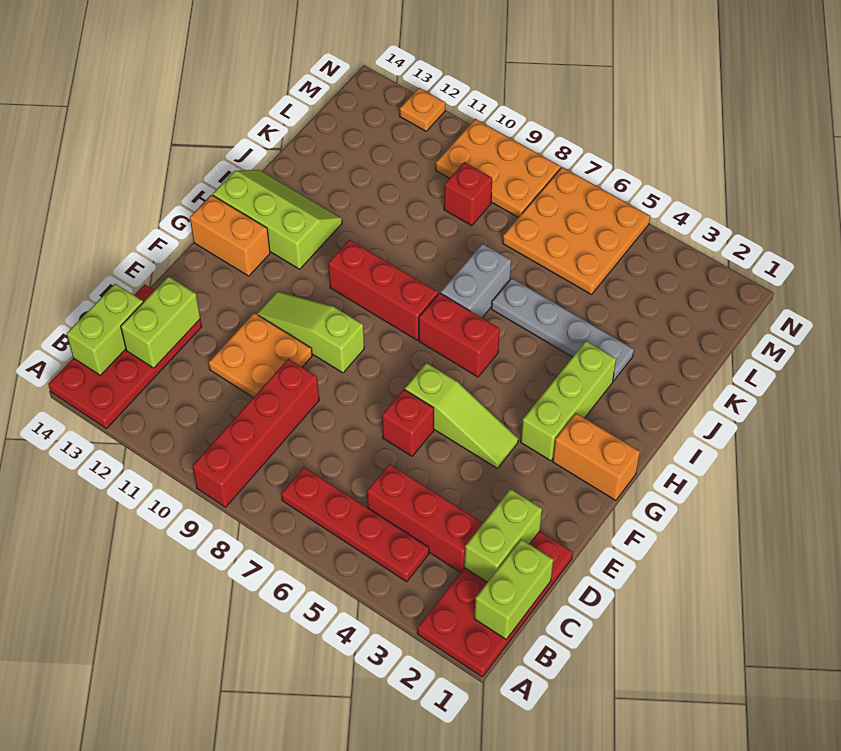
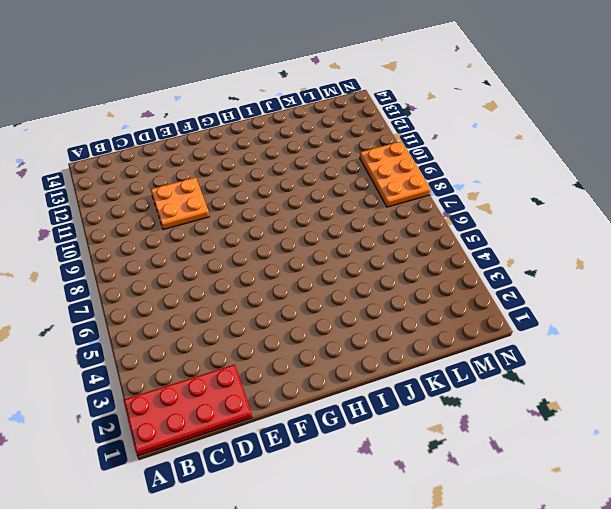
none -> red 1x4 brick [192,359,319,507]
none -> red 2x4 plate [48,284,202,429]
none -> red 1x4 plate [281,467,429,582]

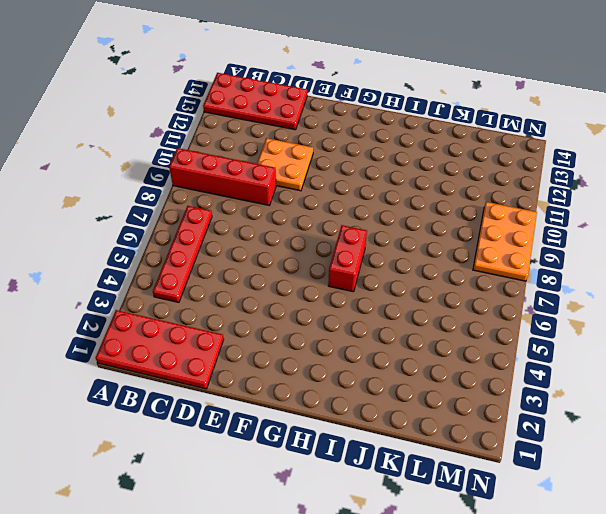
none -> red 1x3 brick [367,464,483,573]
none -> red 1x1 brick [382,390,434,456]
none -> lime 1x3 slope [405,363,518,468]

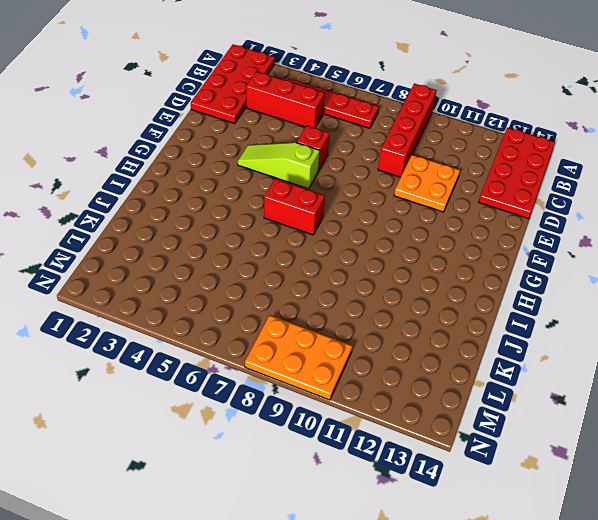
none -> lime 1x3 slope [257,291,364,373]
none -> orange 1x2 brick [553,413,640,500]
none -> lime 1x3 brick [521,341,616,461]

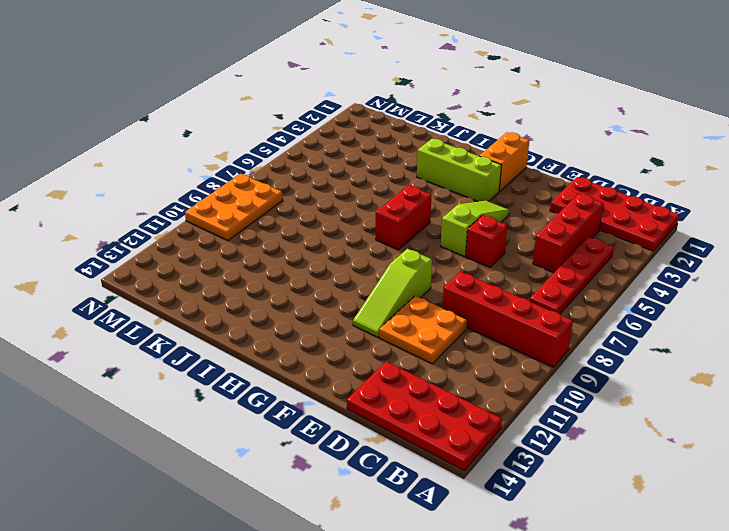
none -> orange 1x2 brick [190,195,270,276]
none -> red 1x3 brick [328,240,438,340]
none -> lime 2x3 slope [213,170,342,269]

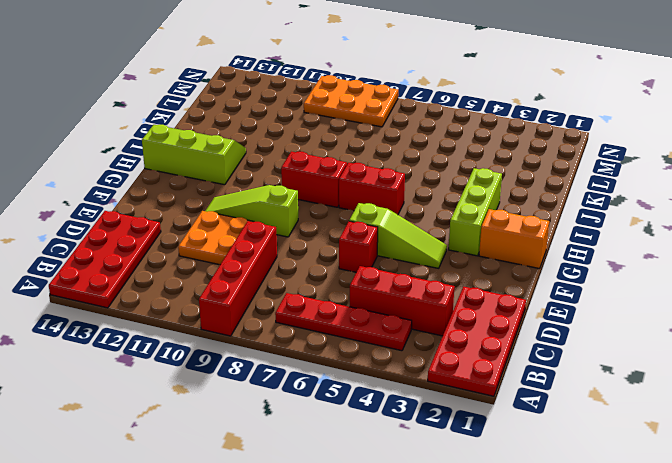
red 1x2 brick [281,152,347,207] -> red 1x3 brick [328,240,438,340]
none -> orange 1x2 brick [190,195,270,276]
none -> grey 1x2 brick [441,244,511,318]
none -> grey 1x4 plate [491,278,634,381]

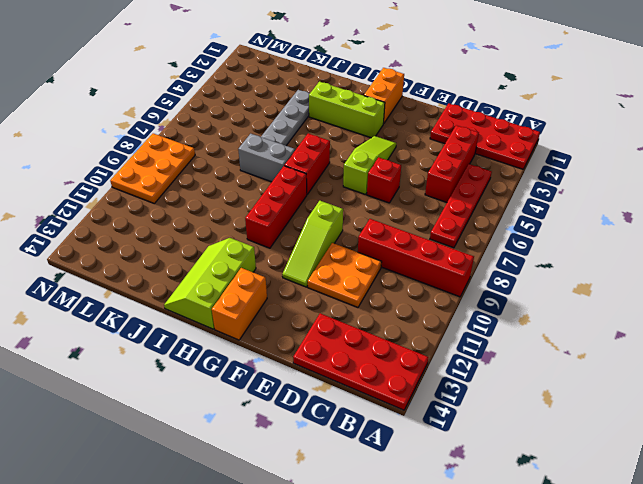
none -> orange 3x3 plate [503,167,650,295]
none -> red 1x1 brick [444,162,492,226]
none -> orange 1x1 plate [400,88,446,131]

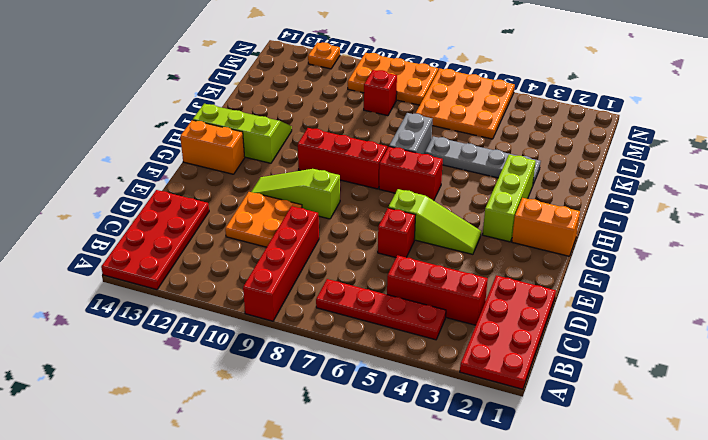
none -> lime 1x2 brick [474,539,553,639]
none -> lime 1x2 brick [67,284,143,375]
none -> lime 1x2 brick [464,489,542,582]

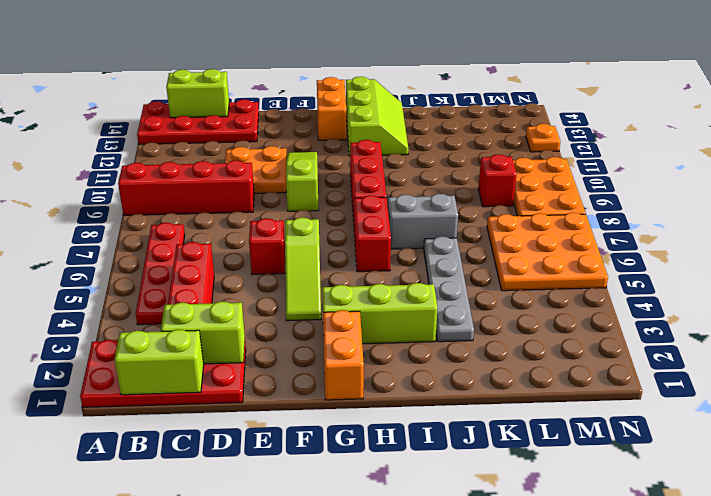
none -> lime 1x2 brick [121,276,200,368]

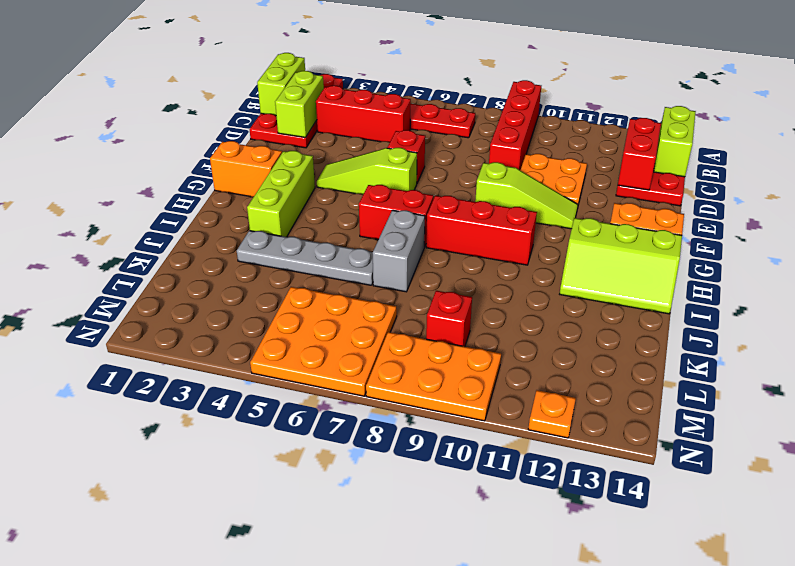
red 1x2 brick [618,118,661,190] -> lime 1x2 brick [121,276,200,368]

